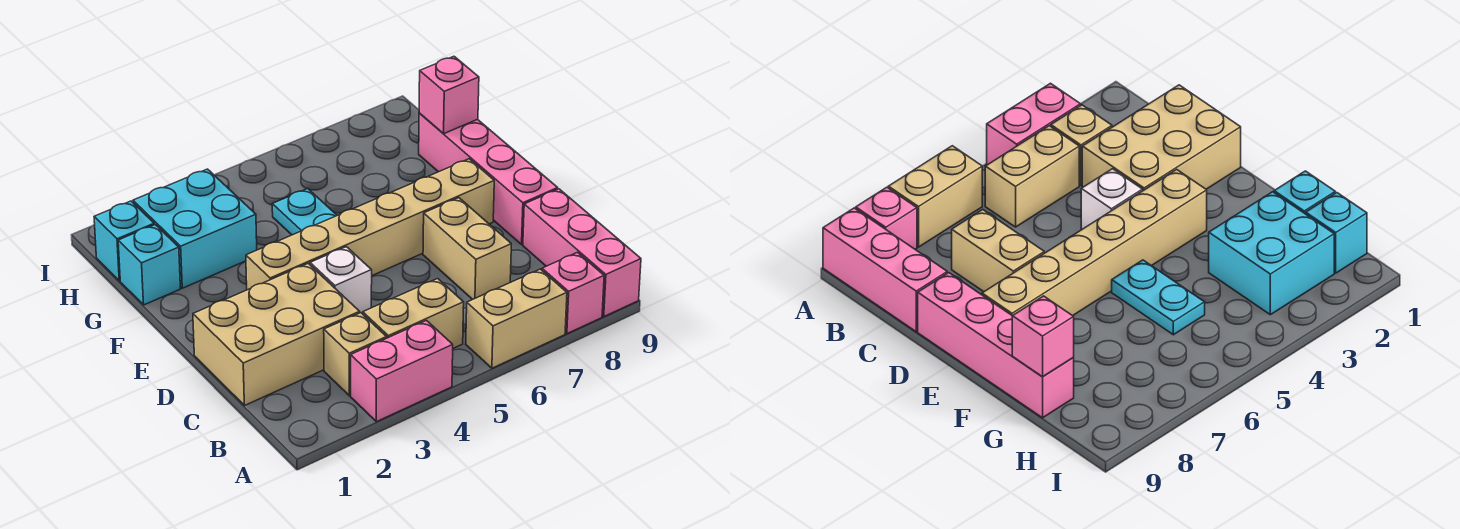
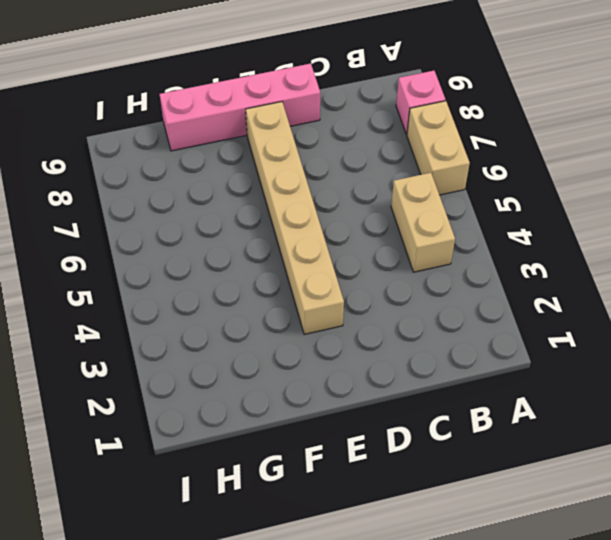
none -> pink 1x2 brick [351,321,453,422]
none -> pink 1x3 brick [523,189,641,317]
none -> tan 1x1 brick [324,313,387,396]

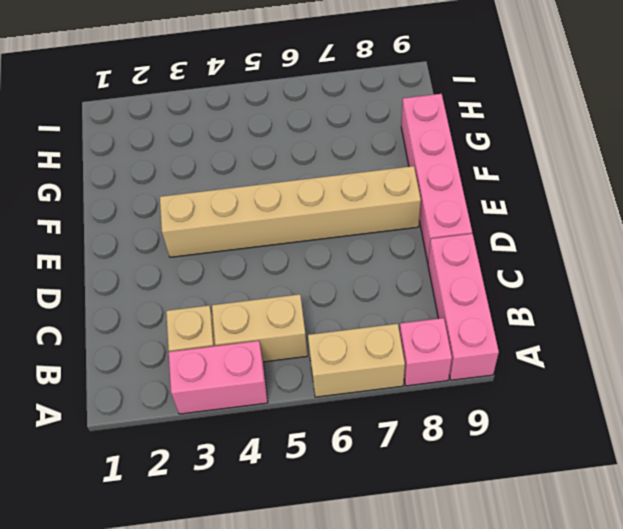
none -> tan 2x3 brick [193,264,360,406]
none -> tan 1x2 brick [423,198,511,299]
none -> white 1x1 brick [310,247,372,314]

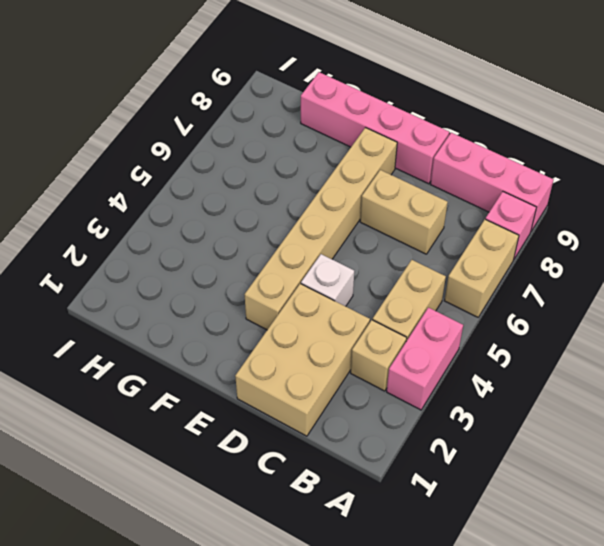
none -> cyan 1x2 plate [272,189,337,235]
none -> cyan 1x1 brick [118,225,180,305]
none -> cyan 2x2 brick [133,169,257,288]

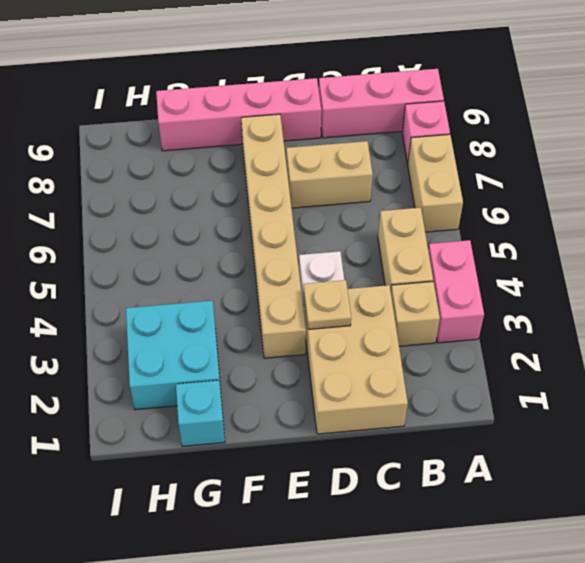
tan 1x1 plate [303,280,351,329] -> none
none -> cyan 1x2 plate [272,189,337,235]
none -> cyan 1x1 brick [94,201,154,281]
none -> pink 1x1 brick [419,56,479,134]

